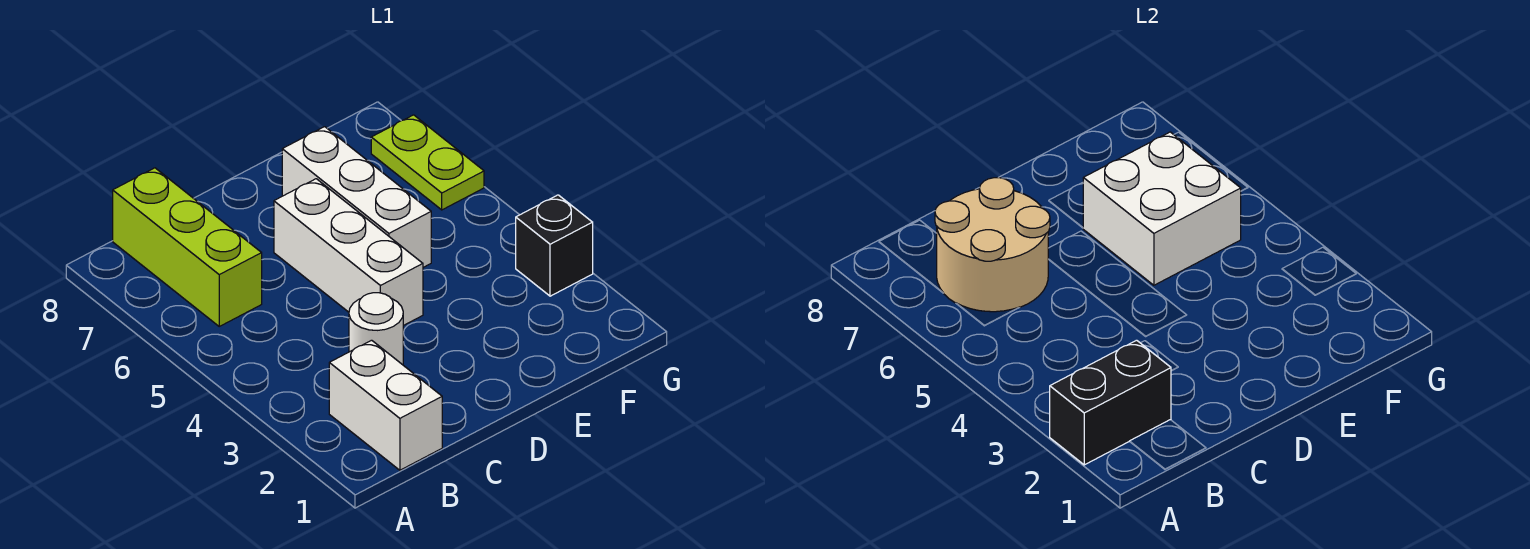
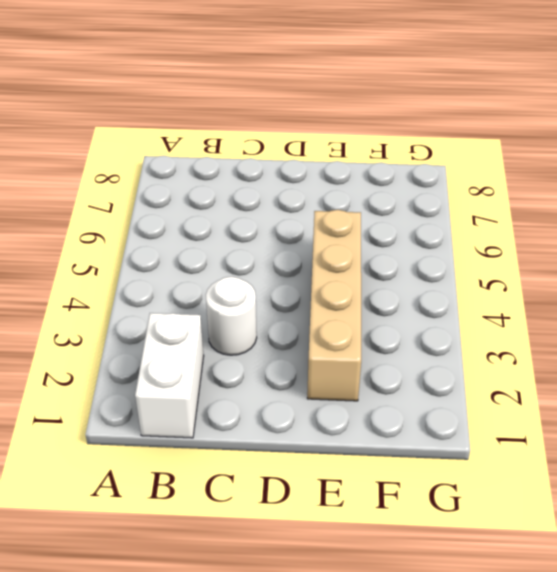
tan 1x4 brick [307,210,361,401] -> white 1x3 brick [282,127,431,267]
none -> lime 1x3 brick [113,168,262,326]
none -> white 1x3 brick [274,179,423,326]

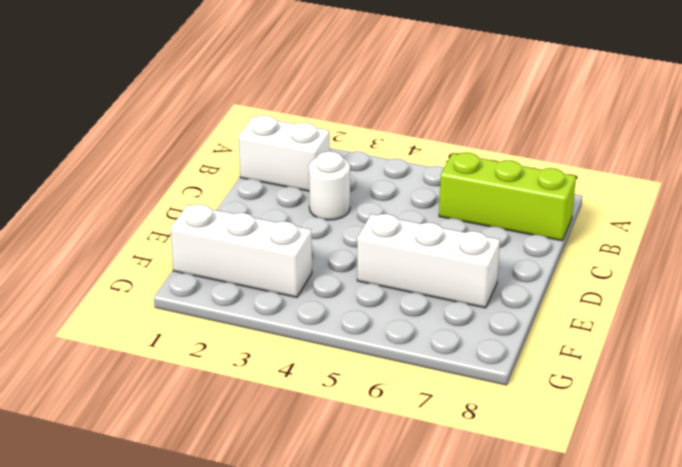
white 1x3 brick [170,204,312,297] -> white 1x3 brick moved to [274,179,423,326]
none -> black 1x1 brick [516,195,593,296]
none -> lime 1x2 plate [371,115,484,210]

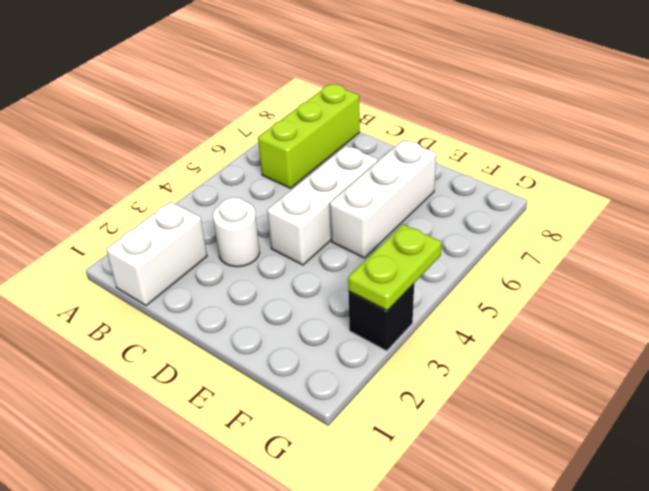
lime 1x2 plate [348,224,442,311] -> lime 1x2 plate moved to [371,115,484,210]
none -> black 1x2 brick [1050,340,1171,465]
none -> tan 2x2 round brick [935,178,1050,312]

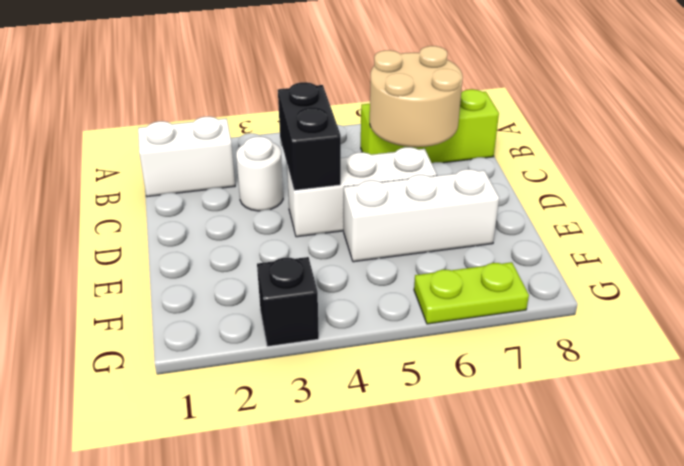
black 1x2 brick [278,82,341,190] -> black 1x2 brick moved to [1050,340,1171,465]
none -> white 2x2 brick [1083,132,1241,285]

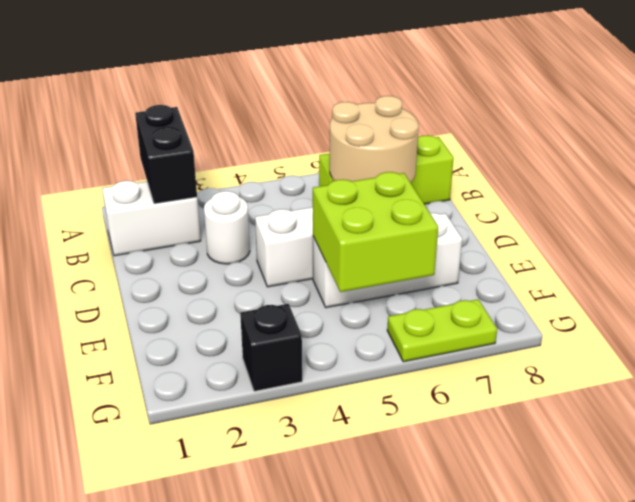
lime 2x2 brick [313,172,438,292] -> white 2x2 brick [1083,132,1241,285]

